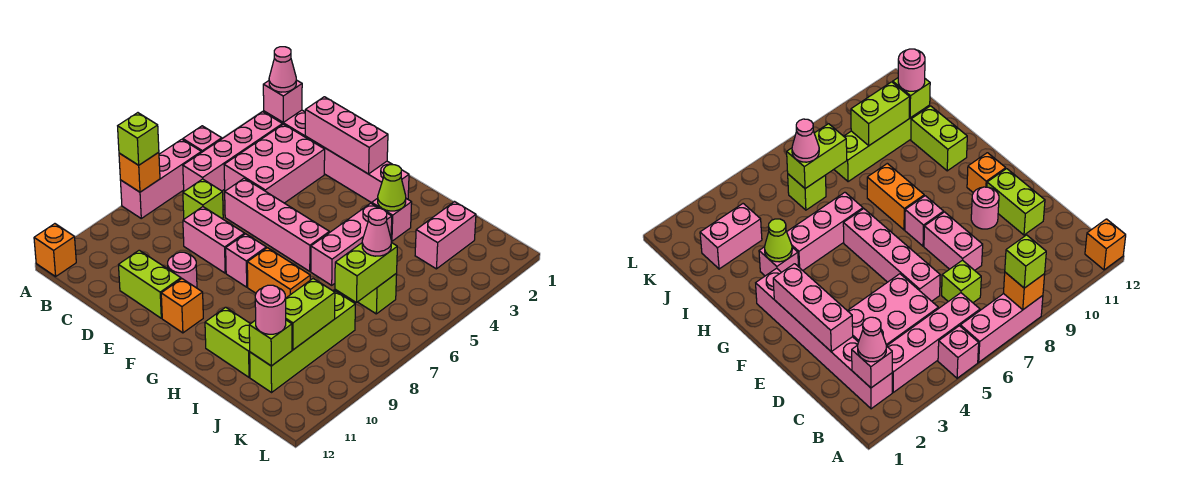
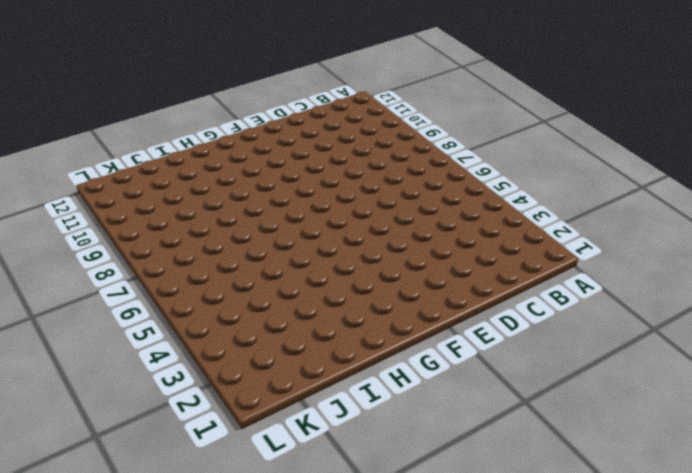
none -> pink 1x1 brick [183,126,222,153]
none -> pink 1x3 brick [120,139,201,218]
none -> orange 1x1 brick [34,224,76,277]
none -> pink 1x6 brick [264,110,409,203]

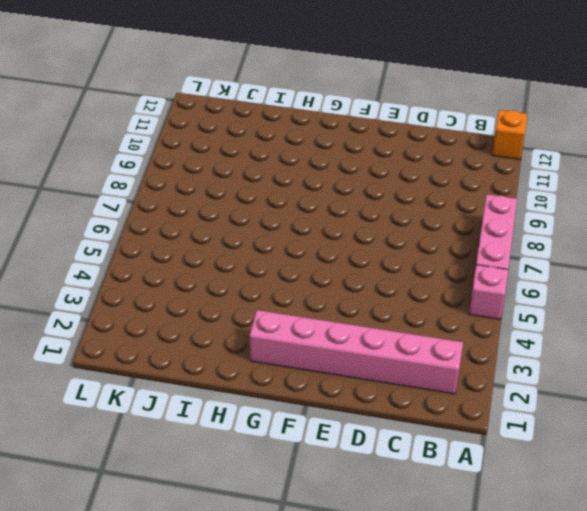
none -> pink 1x4 brick [183,112,282,191]
none -> pink 2x3 brick [224,124,325,203]
none -> lime 1x1 brick [183,179,223,219]
none -> pink 1x4 brick [225,178,329,271]

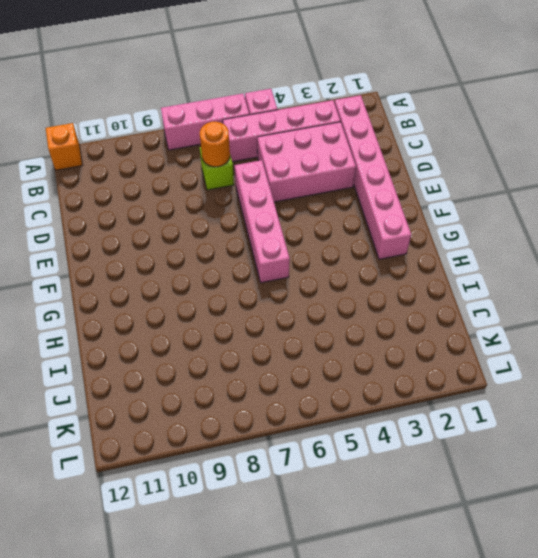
orange 1x1 round brick [200,122,230,167] -> none
none -> pink 1x2 brick [183,207,245,273]
none -> lime 1x2 brick [119,250,181,318]
none -> pink 1x1 round brick [168,252,197,288]
none -> pink 1x1 brick [226,234,266,287]

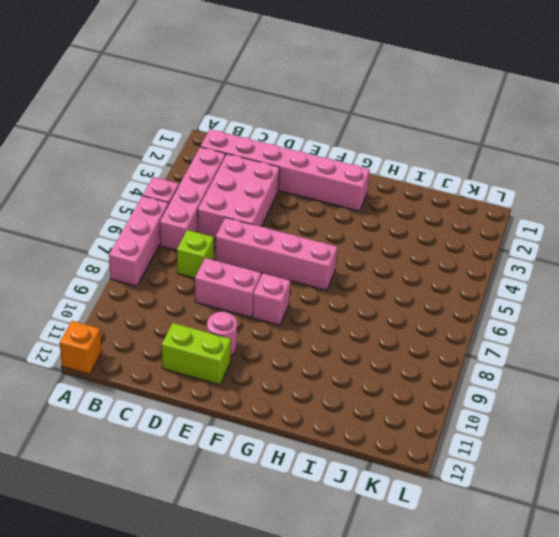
none -> orange 1x1 brick [161,279,203,333]
none -> orange 1x2 brick [247,248,310,298]
none -> pink 1x1 brick [372,198,412,241]
none -> pink 1x3 brick [311,203,392,285]

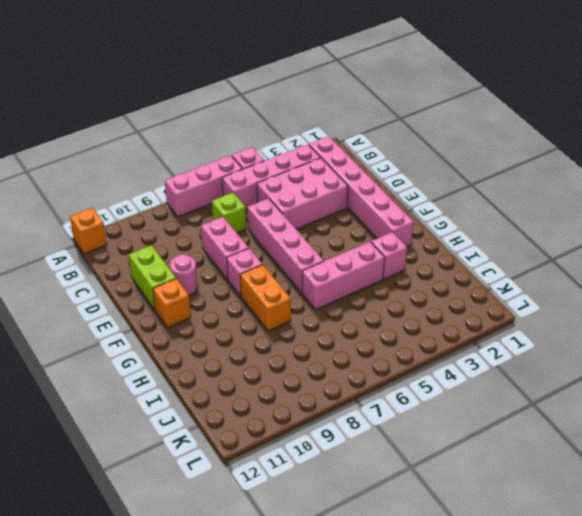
none -> lime 1x2 brick [205,307,250,377]
none -> pink 1x2 brick [415,202,476,269]
none -> lime 1x1 brick [358,274,397,314]
none -> lime 1x4 brick [250,290,355,392]

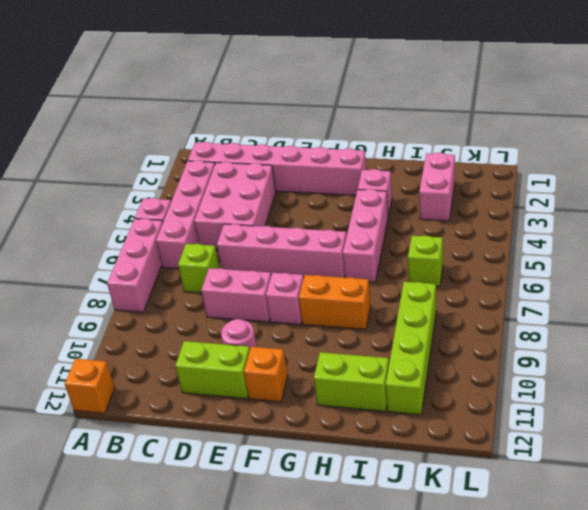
none -> orange 1x1 brick [119,152,160,192]
none -> pink 1x1 brick [263,80,302,122]
none -> pink 1x3 brick [305,97,388,174]
none -> lime 1x1 cone [378,165,406,211]

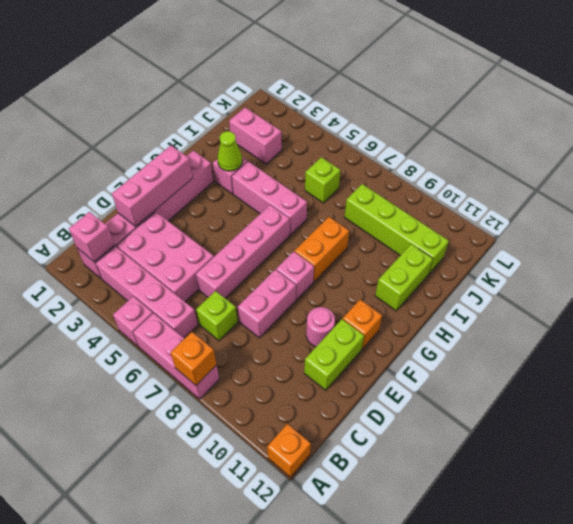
none -> lime 1x2 brick [335,243,397,303]
none -> lime 1x2 brick [286,279,335,350]
none -> lime 1x1 brick [249,320,292,366]
none -> lime 1x1 brick [118,113,159,165]

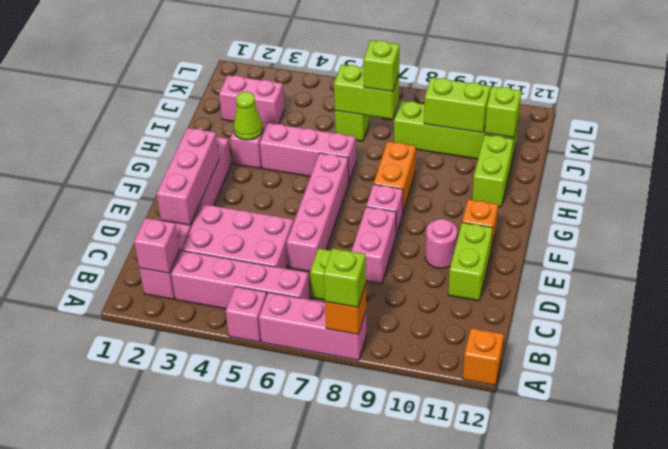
lime 1x1 brick [364,40,399,92] -> none
none -> pink 1x1 cone [269,47,296,92]
none -> pink 1x1 cone [362,208,391,256]
none -> pink 1x1 round brick [255,285,286,334]

